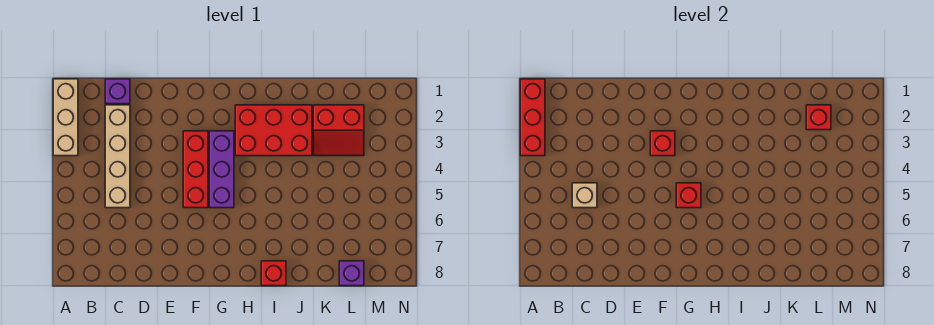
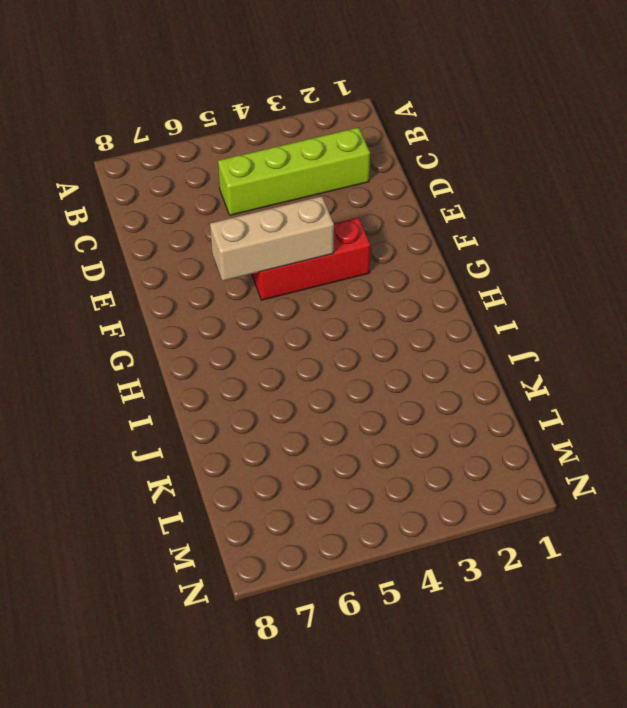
lime 1x4 brick [218,127,370,215] -> tan 1x4 brick [105,105,130,208]
tan 1x3 brick [210,196,334,281] -> tan 1x3 brick moved to [53,79,78,156]
none -> purple 1x1 brick [105,79,130,104]
none -> purple 1x3 brick [209,131,234,208]
none -> red 2x3 brick [235,105,312,156]

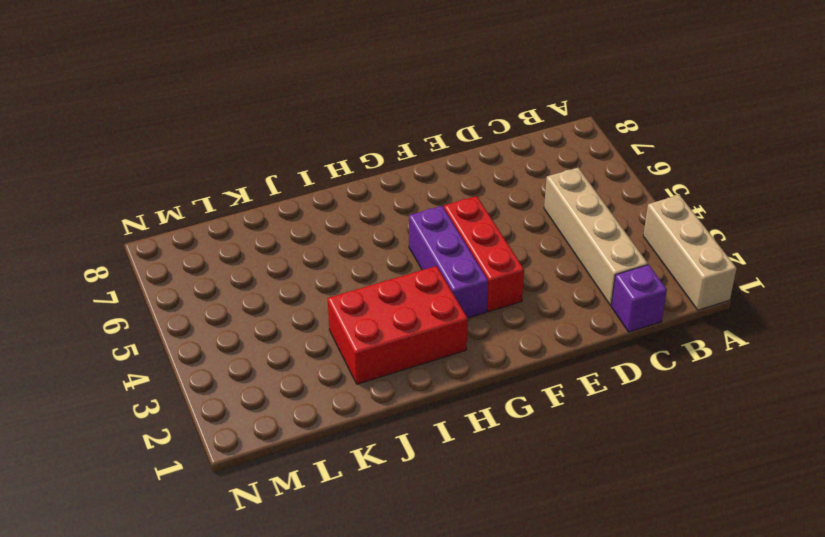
none -> red 1x1 brick [261,261,286,286]
none -> red 2x2 slope [313,105,364,156]
none -> purple 1x1 brick [339,261,364,286]

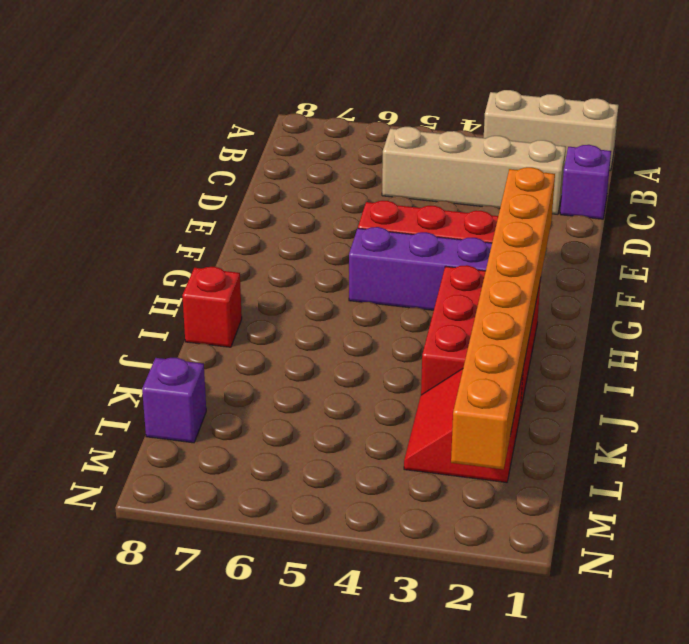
orange 1x8 brick [451,167,555,469] -> red 1x1 brick [806,105,831,130]
none -> red 1x3 brick [520,79,545,156]
none -> tan 1x1 brick [572,183,597,208]
none -> red 1x1 brick [650,131,675,156]

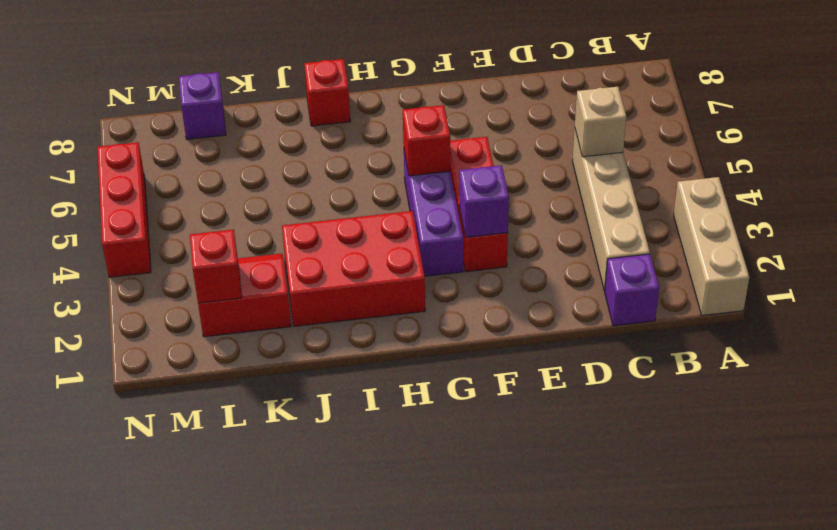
purple 1x1 brick [459,165,509,237] -> red 1x1 brick [650,131,675,156]
red 1x3 brick [97,142,151,277] -> red 1x3 brick moved to [520,79,545,156]

